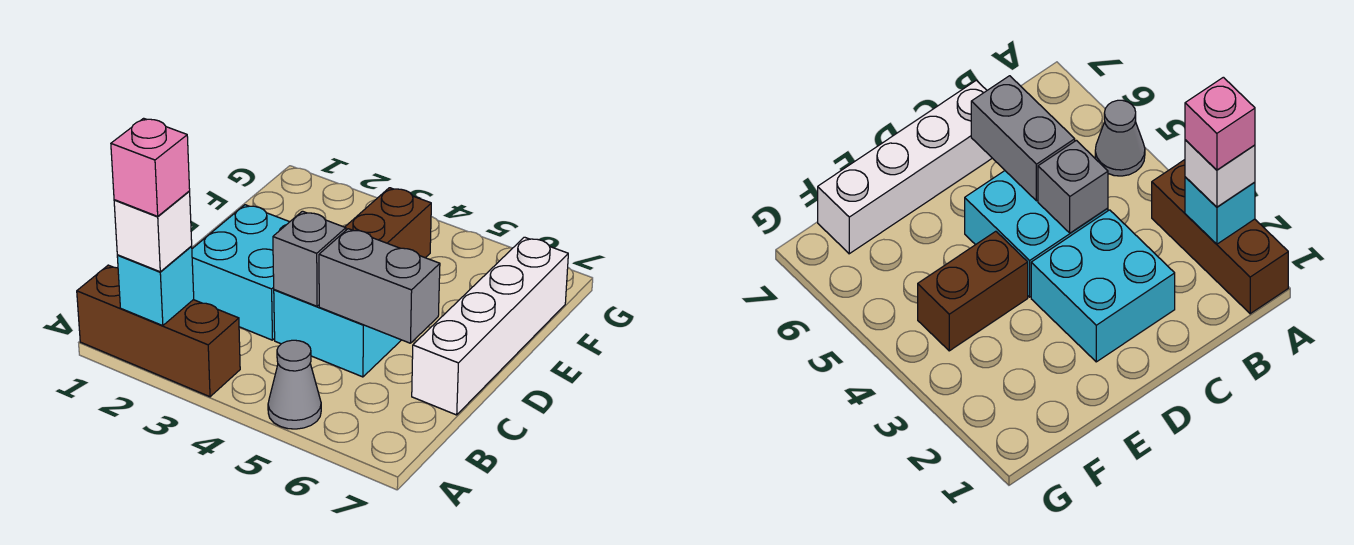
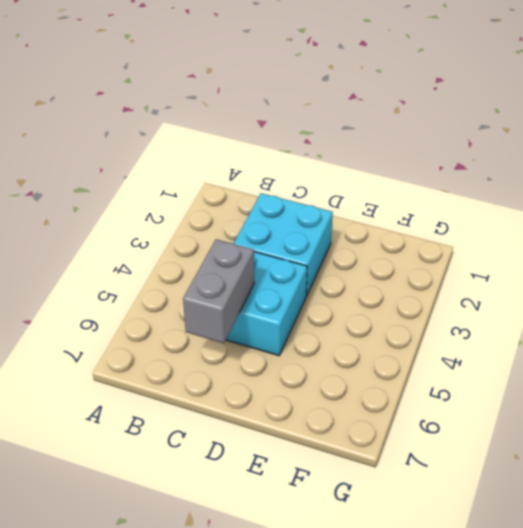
none -> brown 1x3 brick [77,265,240,397]
none -> grey 1x1 cone [268,340,321,429]

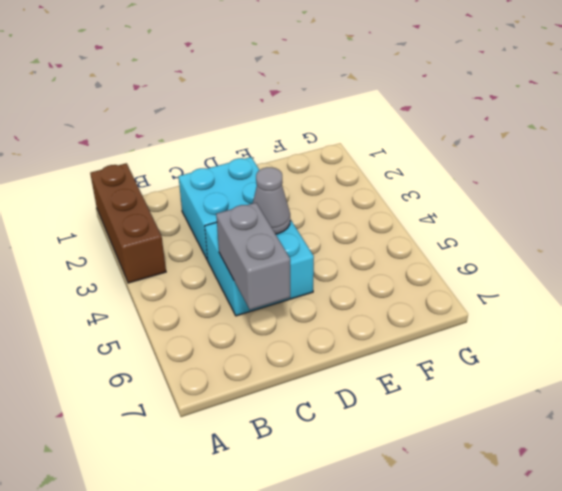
grey 1x1 cone [253,167,290,234] -> grey 1x1 cone moved to [268,340,321,429]
none -> white 1x4 brick [412,237,568,415]
none -> brown 1x2 brick [345,188,431,258]

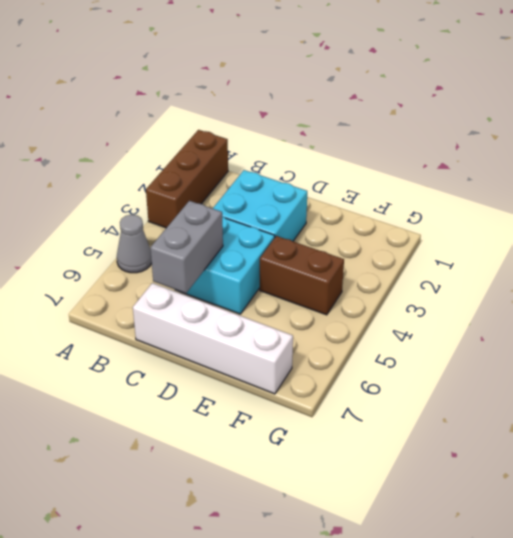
none -> cyan 1x1 brick [117,247,194,326]
none -> grey 1x1 brick [273,211,346,306]

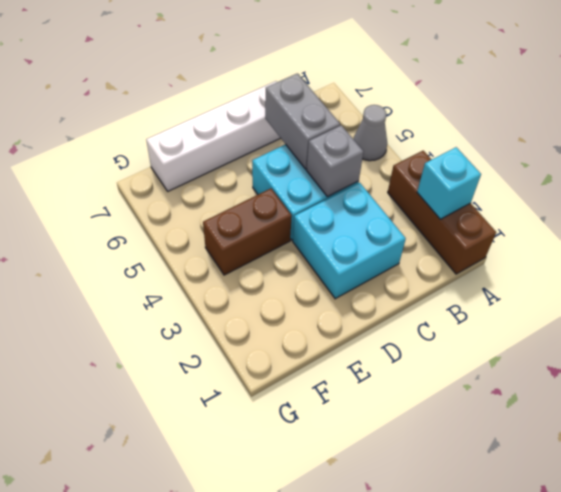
none -> white 1x1 brick [114,192,192,272]
none -> pink 1x1 brick [111,118,190,216]

